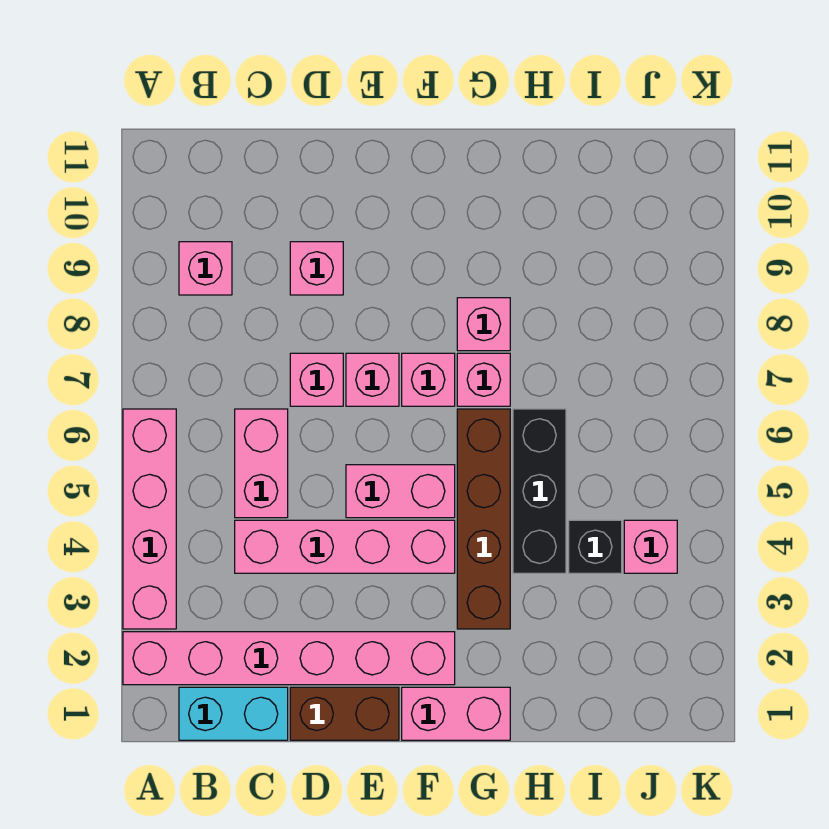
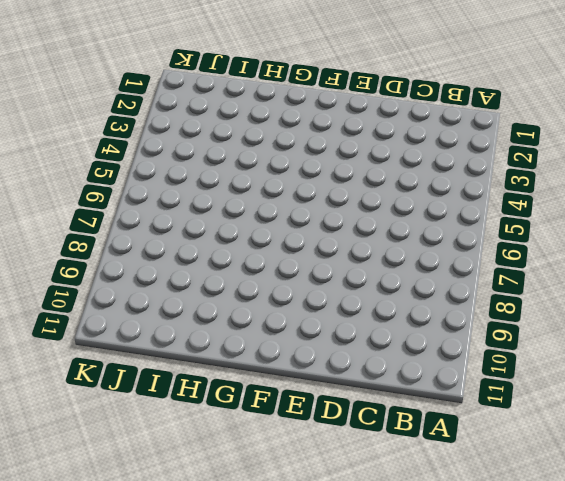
none -> pink 1x6 brick [123,632,455,685]
none -> pink 1x4 brick [123,409,176,629]
none -> cyan 1x2 brick [179,687,288,740]

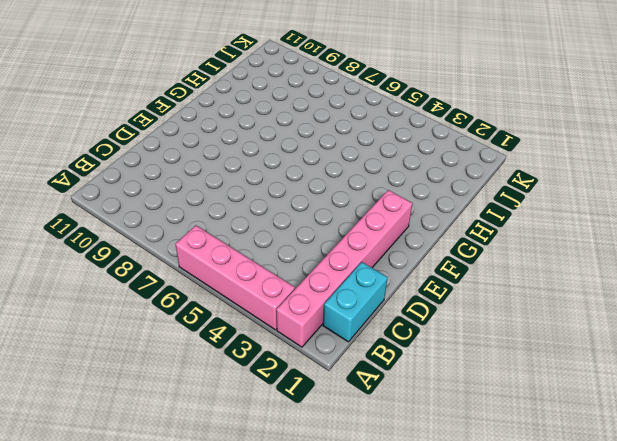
none -> pink 1x1 brick [179,242,232,295]
none -> pink 1x4 brick [235,520,455,573]
none -> pink 1x2 brick [235,409,288,518]

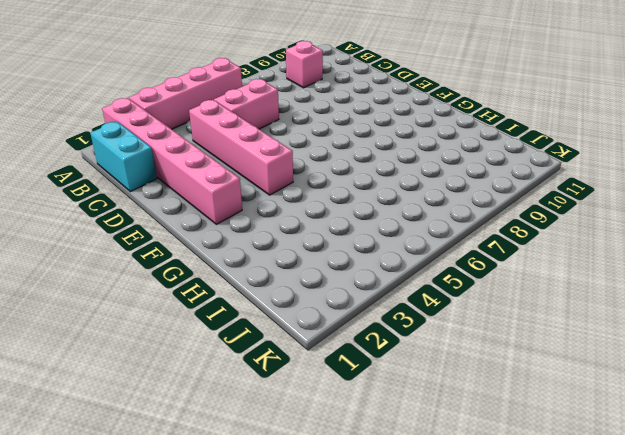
none -> brown 1x2 brick [290,687,399,740]
none -> pink 1x1 brick [290,353,343,406]
none -> pink 1x1 brick [290,242,343,295]

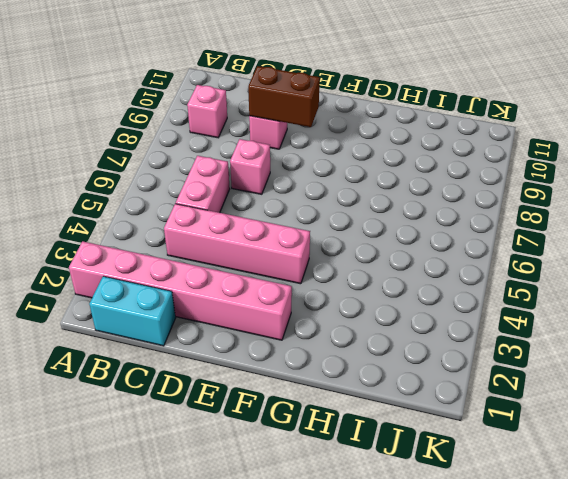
brown 1x2 brick [248,66,320,127] -> brown 1x2 brick moved to [290,687,399,740]
none -> pink 1x4 brick [123,409,176,629]
none -> pink 1x2 brick [346,465,455,518]
none -> pink 1x1 brick [346,353,399,406]

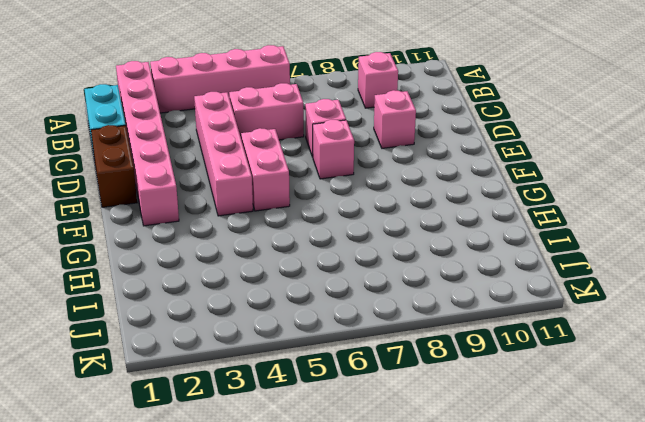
none -> pink 1x2 brick [402,687,510,740]
none -> pink 1x1 brick [402,353,455,406]
none -> brown 1x4 brick [457,409,510,629]

